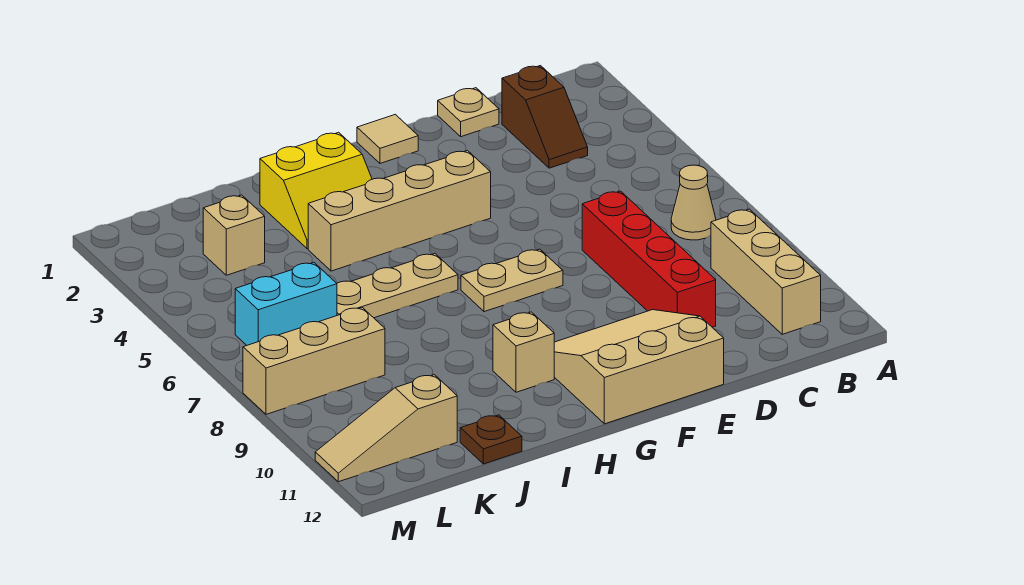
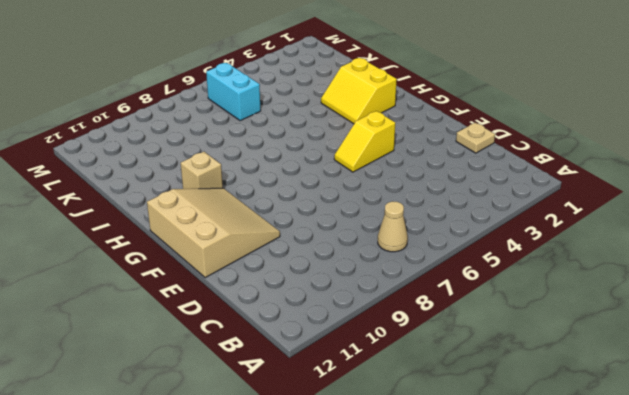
yellow 1x2 slope [334,111,395,172] -> tan 1x4 brick [308,151,491,271]
none -> tan 1x3 brick [711,209,821,334]
none -> brown 1x2 slope [502,66,588,168]
none -> red 1x4 brick [582,191,716,327]

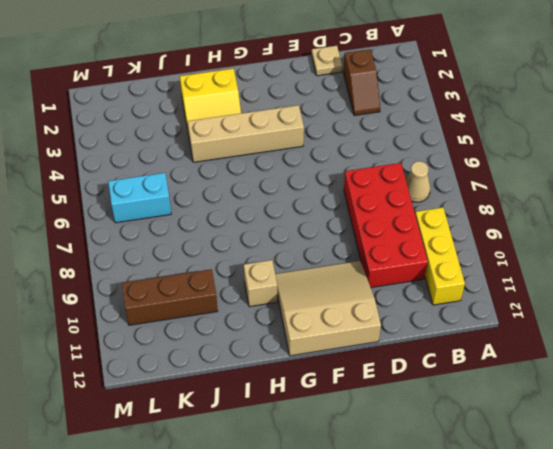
yellow 1x3 brick [415,207,465,305] -> tan 1x3 brick [711,209,821,334]
red 2x4 brick [344,163,428,288] -> red 1x4 brick [582,191,716,327]
brown 1x3 brick [122,269,218,325] -> none
none -> tan 1x1 tile [357,114,418,163]
none -> tan 1x2 plate [461,249,563,312]
none -> tan 1x3 plate [337,254,458,318]

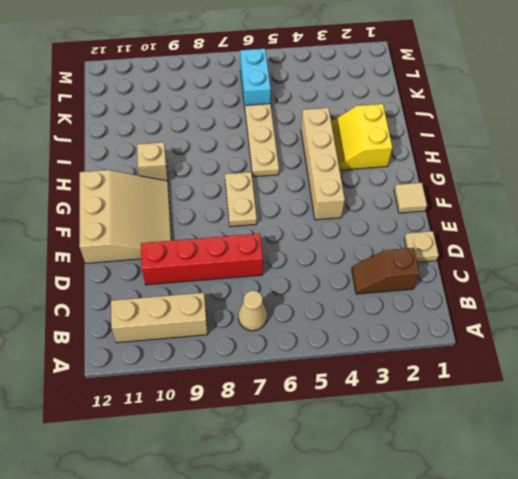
none -> brown 1x1 plate [460,415,522,464]
none -> tan 1x1 brick [203,195,265,275]
none -> tan 1x3 brick [243,307,385,414]

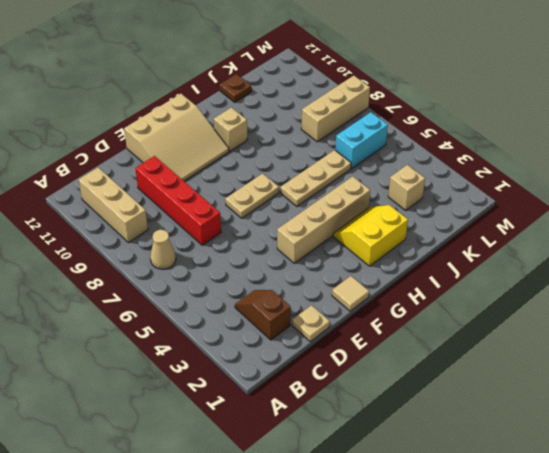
none -> tan 1x3 slope [315,375,457,482]

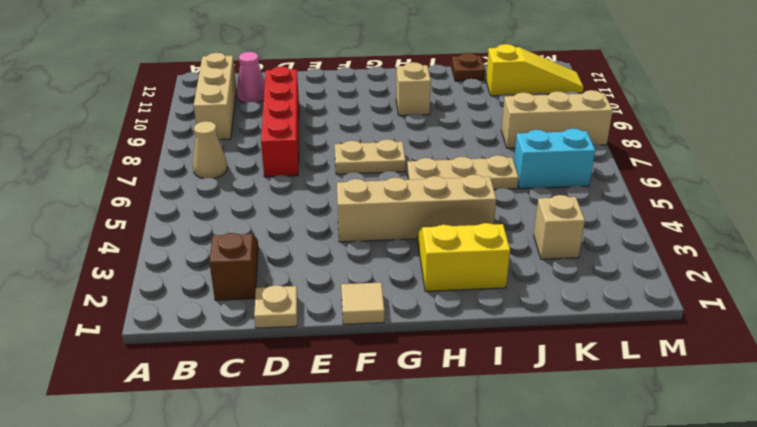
pink 1x1 cone [237,52,265,103] -> none
yellow 1x3 slope [486,44,584,96] -> tan 1x3 slope [315,375,457,482]
none -> tan 3x3 slope [554,310,724,424]

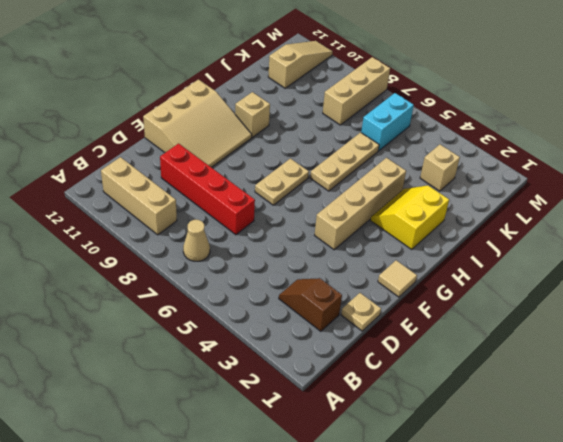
none -> brown 1x1 plate [460,415,522,464]

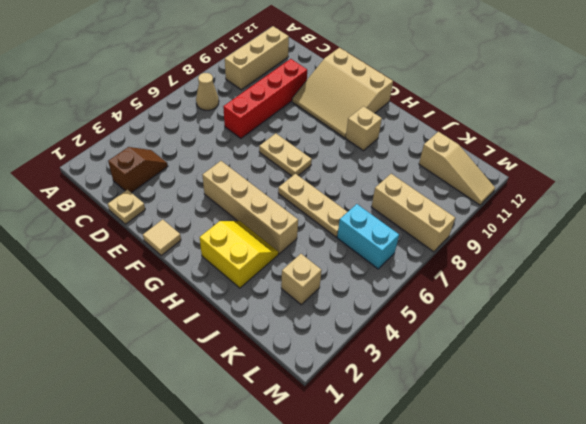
none -> brown 1x1 plate [460,415,522,464]

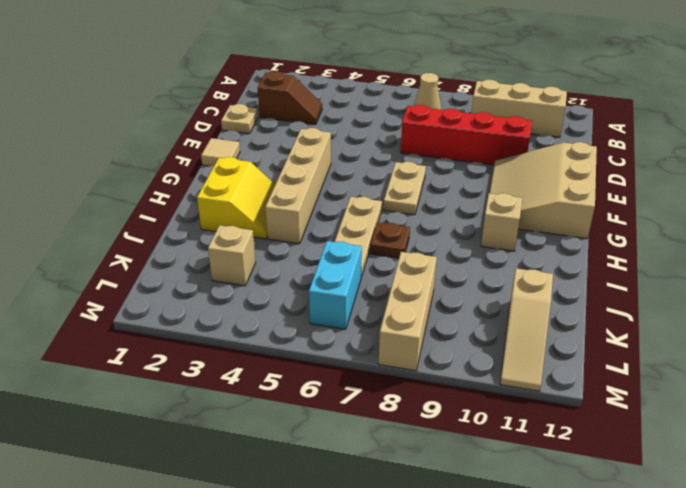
brown 1x1 plate [370,222,410,258] -> brown 1x1 plate moved to [460,415,522,464]

